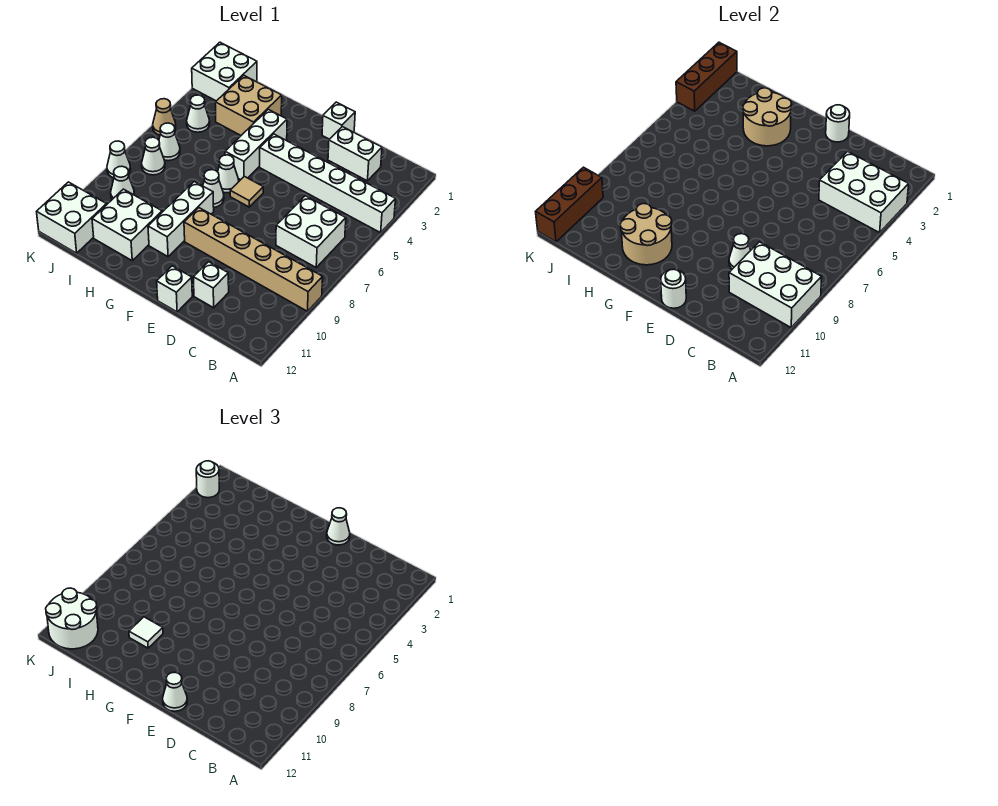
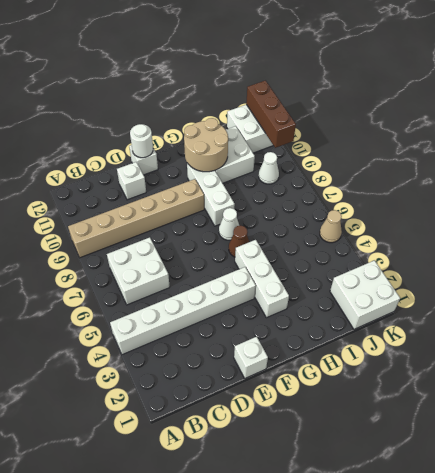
brown 1x1 cone [229,226,249,257] -> white 1x1 cone [218,155,239,193]
none -> white 1x2 brick [328,127,382,181]
none -> tan 1x1 tile [230,176,263,207]
none -> tan 2x2 brick [215,75,282,135]
none -> white 1x1 cone [187,95,210,132]

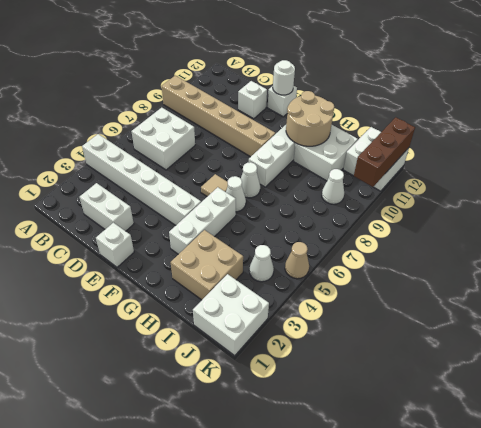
none -> white 1x1 cone [159,123,180,161]
none -> white 1x1 cone [142,137,165,175]
none -> white 1x1 cone [107,141,131,178]
none -> white 2x3 brick [819,152,909,233]

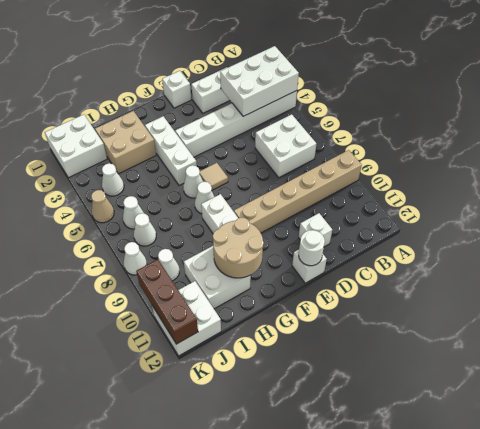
none -> white 2x3 brick [729,242,822,327]
none -> white 1x1 cone [729,234,751,269]
none -> white 1x1 round brick [826,105,850,142]
none -> tan 2x2 round brick [743,88,792,146]

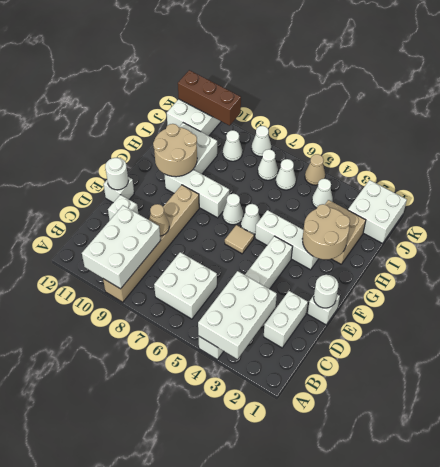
tan 1x1 cone [149,204,169,236] -> white 1x1 cone [729,234,751,269]
none -> brown 1x3 brick [676,42,737,111]
none -> white 1x1 cone [327,508,350,545]
none -> white 1x1 cone [163,672,187,711]
none -> white 1x1 tile [129,617,163,648]

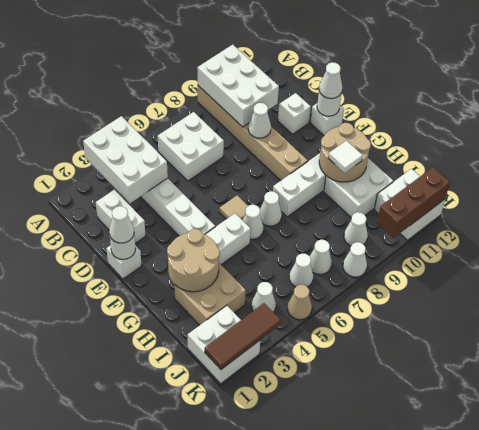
brown 1x3 tile [205,303,281,369] -> brown 1x3 brick [676,42,737,111]
none -> white 2x2 round brick [46,588,98,649]
none -> white 1x1 round brick [196,461,219,498]

